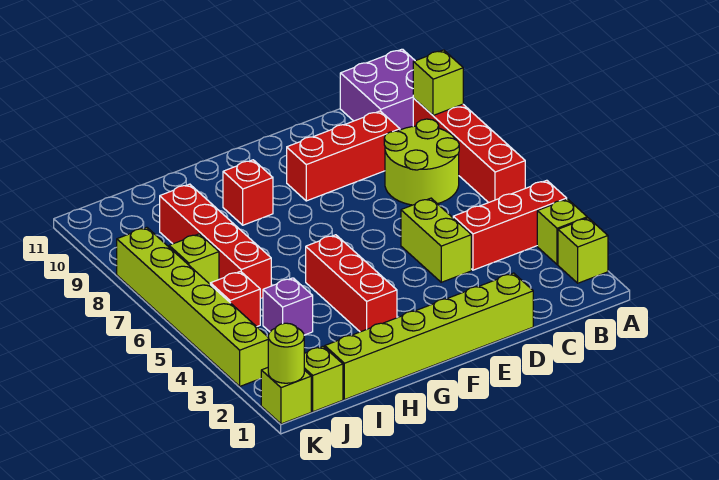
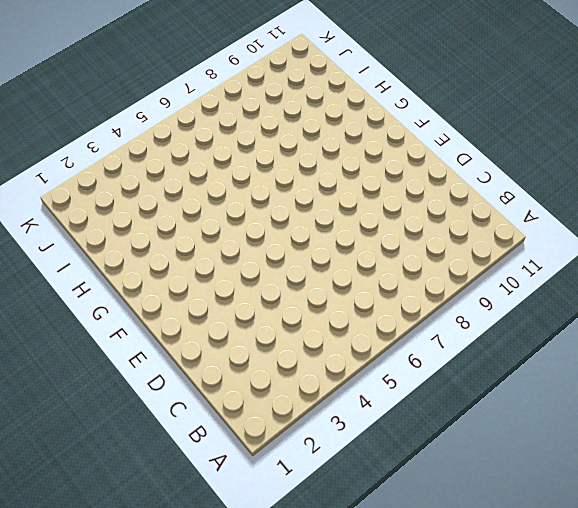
none -> lime 1x1 brick [558,218,608,283]
none -> lime 1x1 brick [537,199,587,265]
none -> red 1x3 brick [453,180,567,270]

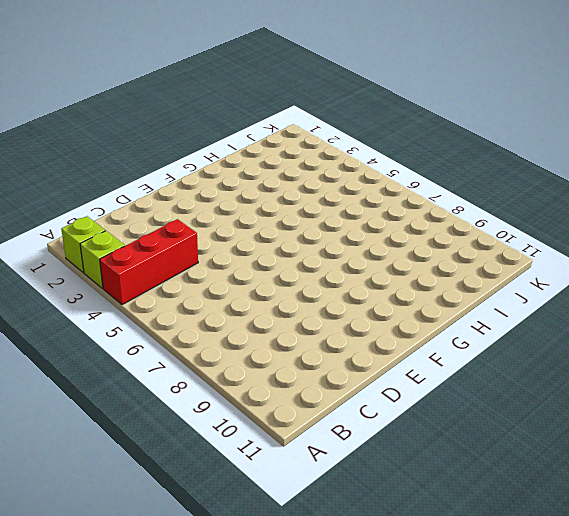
none -> red 1x4 brick [413,98,525,203]
none -> purple 2x2 brick [340,49,415,130]
none -> lime 2x2 round brick [384,119,459,205]

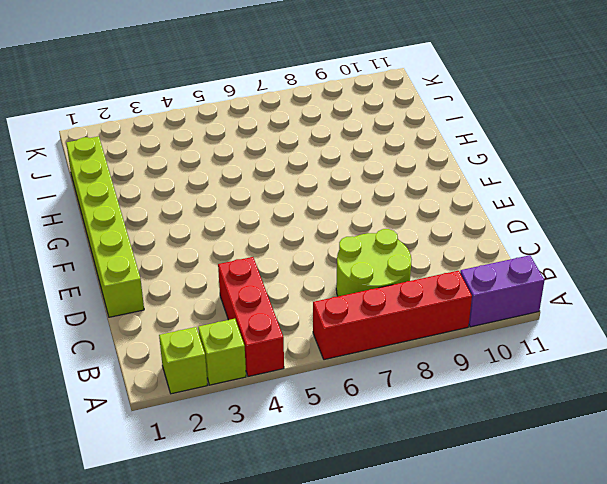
purple 1x2 brick [460,255,545,327] -> purple 2x2 brick [340,49,415,130]
none -> red 1x3 brick [287,111,400,201]
none -> lime 1x2 brick [401,198,471,282]
none -> red 1x3 brick [306,235,397,332]

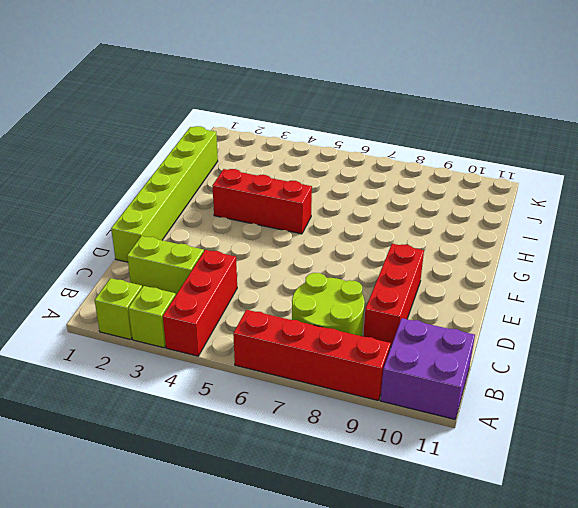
lime 1x2 brick [127,236,204,294] -> lime 1x2 brick moved to [401,198,471,282]
none -> red 1x1 brick [223,160,273,225]
none -> purple 1x1 brick [263,278,313,335]
none -> red 1x4 brick [160,184,271,299]

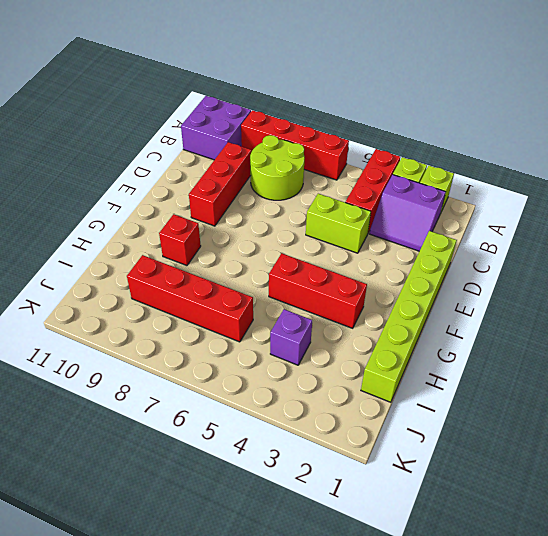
purple 2x2 slope [370,175,446,251] -> none
none -> lime 1x1 brick [304,346,343,412]
none -> red 1x1 brick [210,271,260,327]
none -> lime 1x1 brick [169,234,219,284]

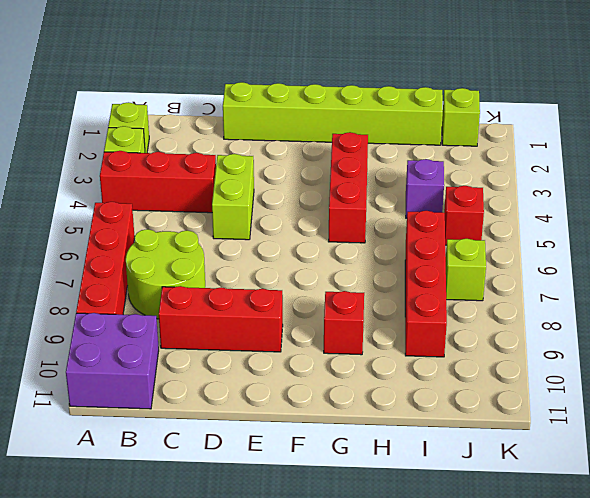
none -> lime 1x1 brick [261,368,311,424]
none -> lime 1x6 brick [117,227,268,386]
none -> lime 1x1 brick [413,50,463,116]

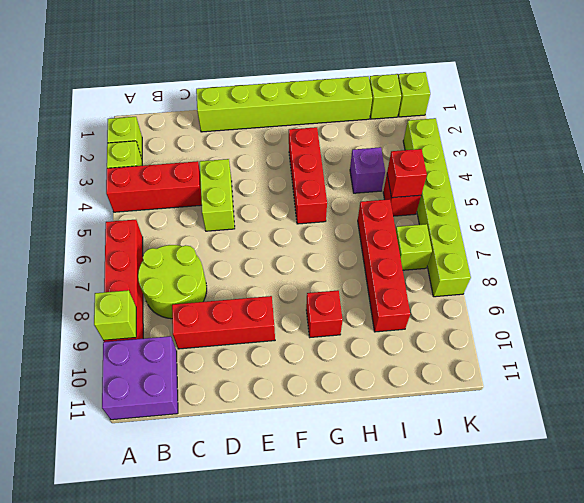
red 1x1 brick [387,149,427,198] -> none
none -> lime 1x1 round brick [268,323,304,383]

